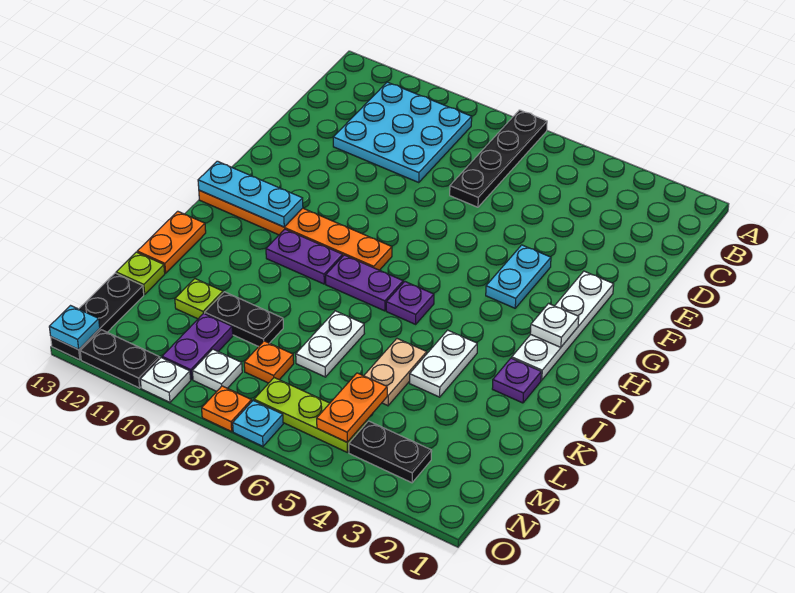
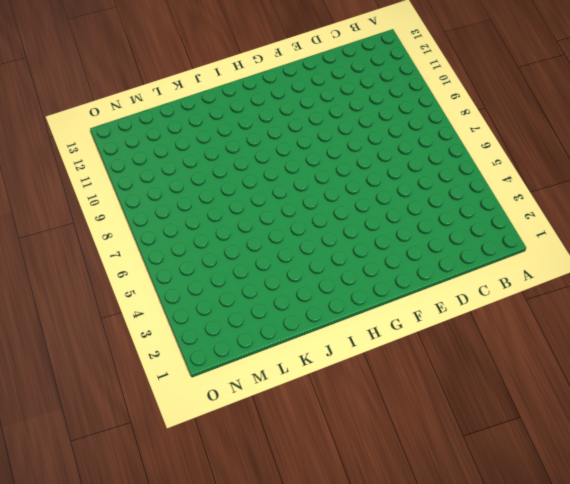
none -> black 1x4 plate [450,110,547,207]
none -> cyan 3x3 plate [333,82,472,183]
none -> white 1x4 plate [512,271,614,380]
none -> cyan 1x2 plate [486,245,551,308]

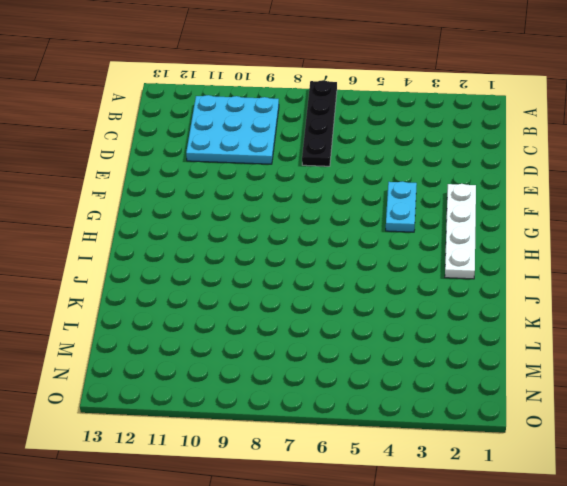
none -> orange 1x6 plate [199,190,392,270]
none -> purple 1x1 plate [386,282,434,324]
none -> purple 1x2 plate [326,255,403,311]
none -> purple 1x2 plate [266,229,343,284]

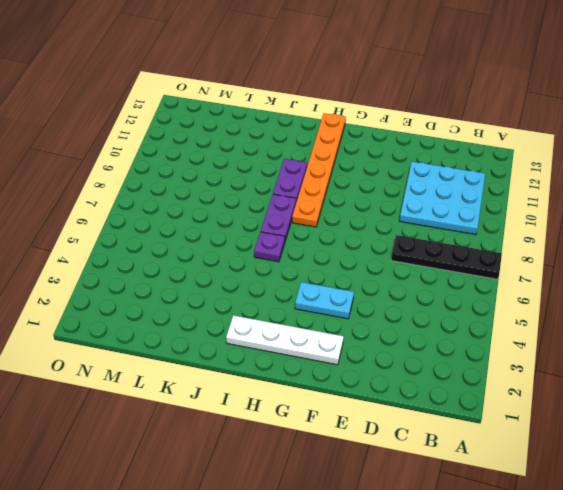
none -> purple 1x1 plate [492,358,541,403]
none -> white 1x2 plate [410,330,477,397]
none -> orange 1x2 plate [137,211,206,273]
none -> tan 1x2 plate [364,339,427,406]

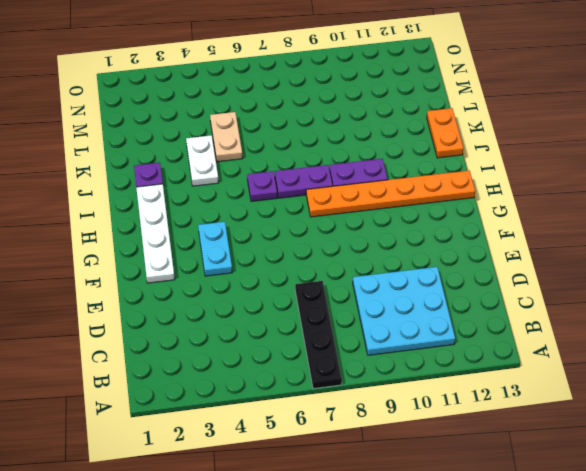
none -> white 1x2 plate [296,311,365,377]
none -> black 1x2 plate [205,292,283,347]
none -> lime 1x1 plate [175,279,223,319]
none -> lime 1x1 plate [116,252,165,294]

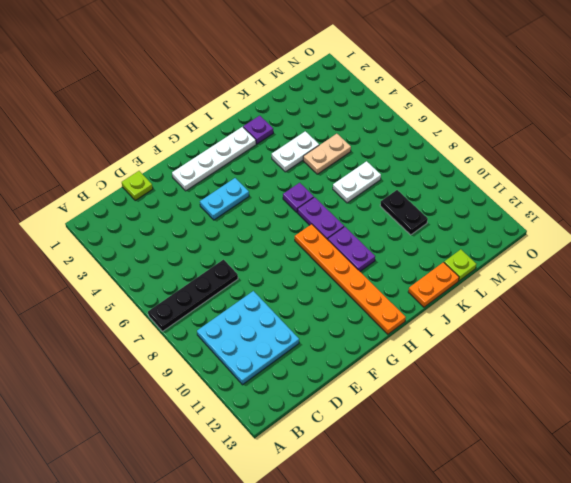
lime 1x1 plate [122,171,153,201] -> lime 1x1 plate moved to [175,279,223,319]
none -> orange 1x1 plate [244,341,294,383]
none -> purple 1x2 plate [162,313,233,380]
none -> black 1x3 plate [51,273,144,360]
none -> black 1x2 plate [349,421,432,483]

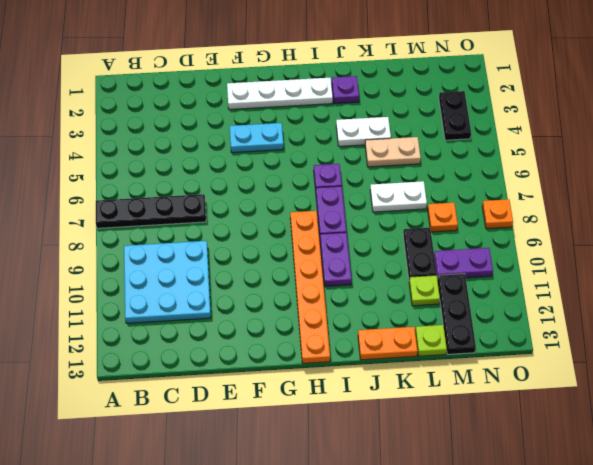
black 1x3 plate [437,274,476,354] -> black 1x3 plate turned to [51,273,144,360]
none -> lime 1x3 plate [254,378,367,453]
none -> white 1x1 plate [192,349,242,391]
none -> cyan 1x1 plate [233,401,283,446]
none -> white 1x1 plate [140,358,191,402]

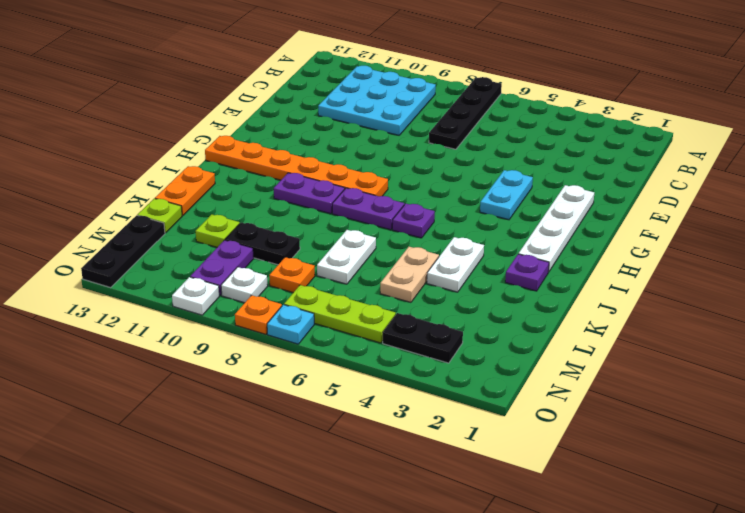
none -> black 1x2 plate [80,330,160,388]
none -> white 1x1 plate [530,304,579,347]
none -> cyan 1x3 plate [198,161,303,227]
none -> orange 1x2 plate [317,373,387,442]

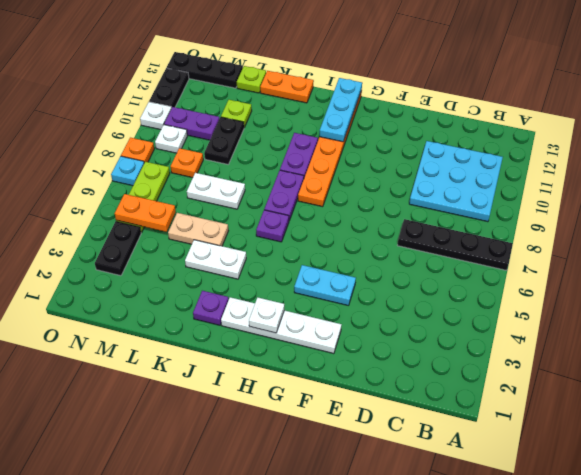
none -> cyan 1x1 plate [49,306,100,350]

